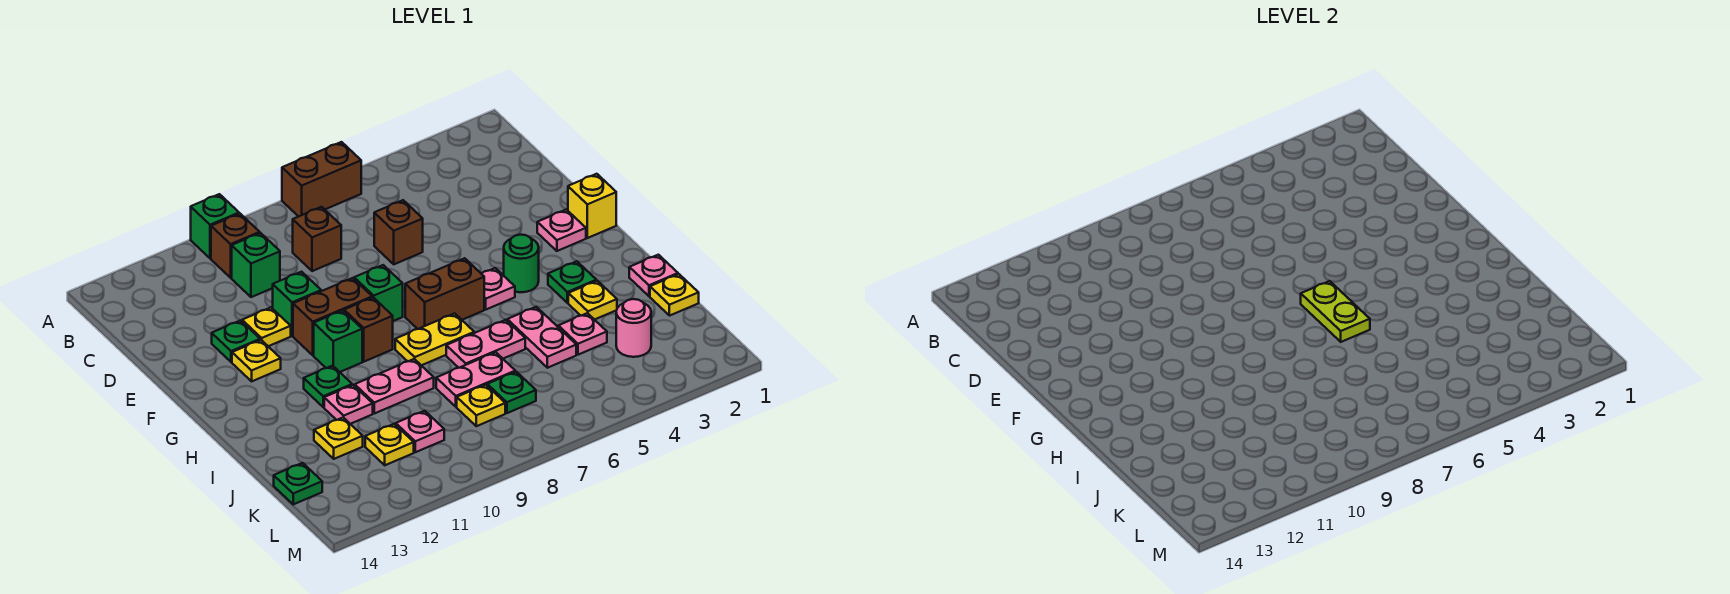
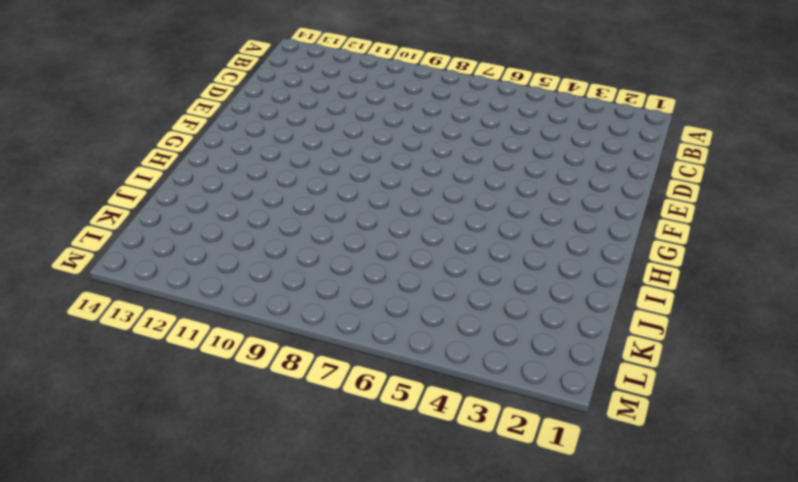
none -> brown 1x2 brick [282,142,361,217]
none -> green 1x1 brick [191,194,239,258]
none -> brown 1x1 brick [211,214,260,278]
none -> brown 1x1 brick [293,207,341,271]

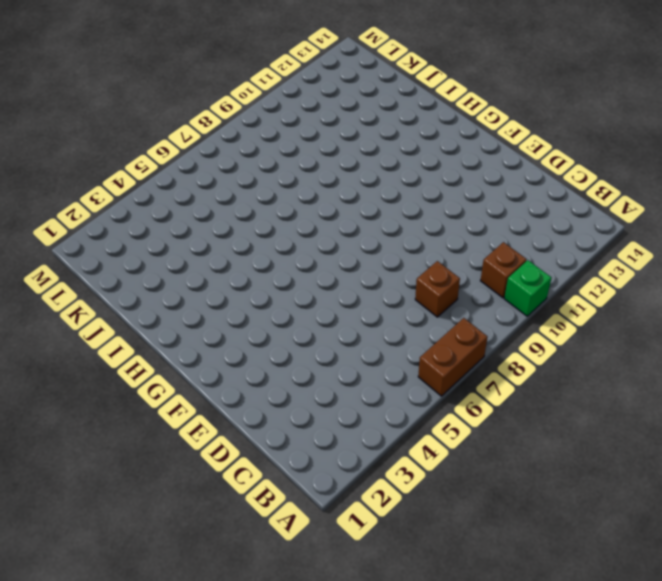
none -> green 1x1 brick [232,233,280,297]
none -> brown 1x1 brick [374,200,423,264]
none -> green 1x1 brick [273,272,321,336]
none -> yellow 1x1 plate [242,308,291,346]

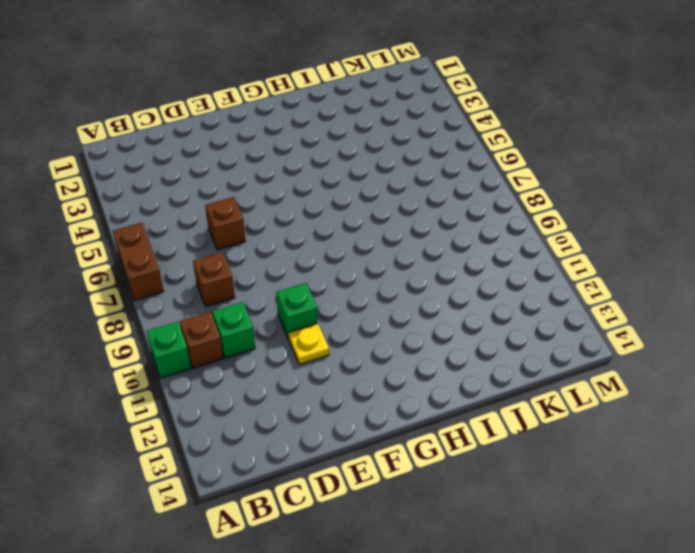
none -> green 1x1 plate [212,320,260,362]
none -> yellow 1x1 brick [568,174,616,238]
none -> pink 1x1 plate [537,209,586,251]
none -> green 1x1 brick [354,265,403,321]

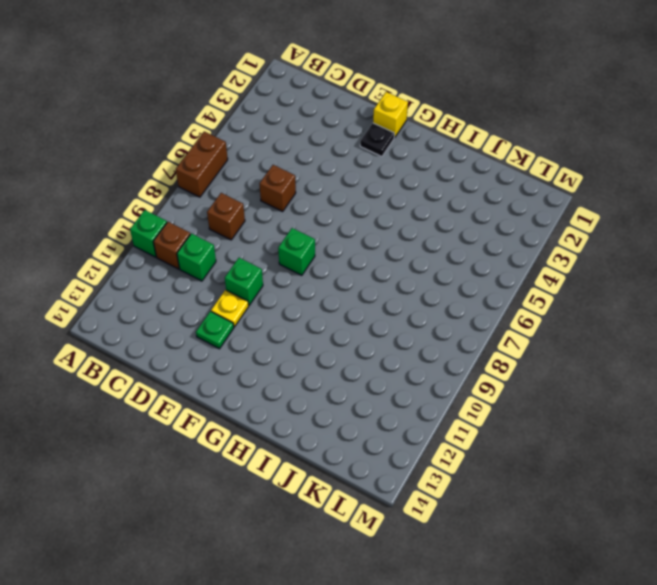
black 1x1 plate [360,123,394,156] -> pink 1x1 plate [537,209,586,251]
none -> brown 1x2 brick [293,278,372,355]
none -> yellow 1x1 plate [232,340,281,381]
none -> green 1x1 round brick [504,235,539,292]
none -> pink 1x1 plate [482,268,515,309]

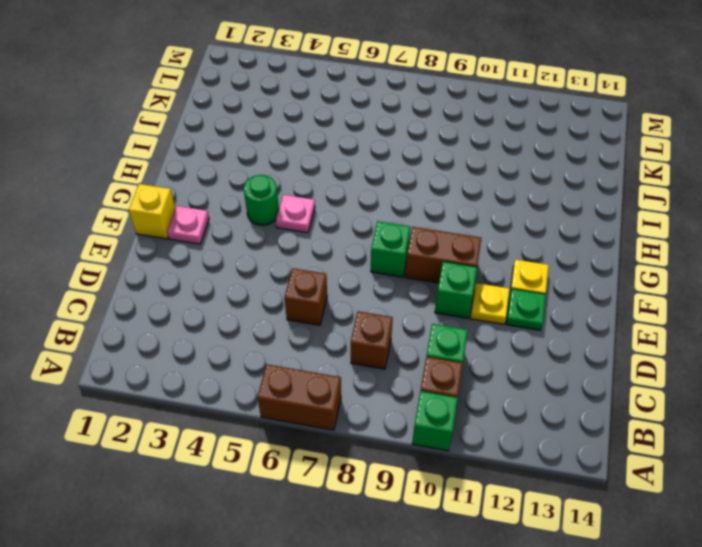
none -> brown 1x2 brick [405,258,484,329]
none -> brown 1x1 brick [344,297,393,362]
none -> green 1x1 brick [314,310,362,372]
none -> green 1x1 plate [548,261,596,303]

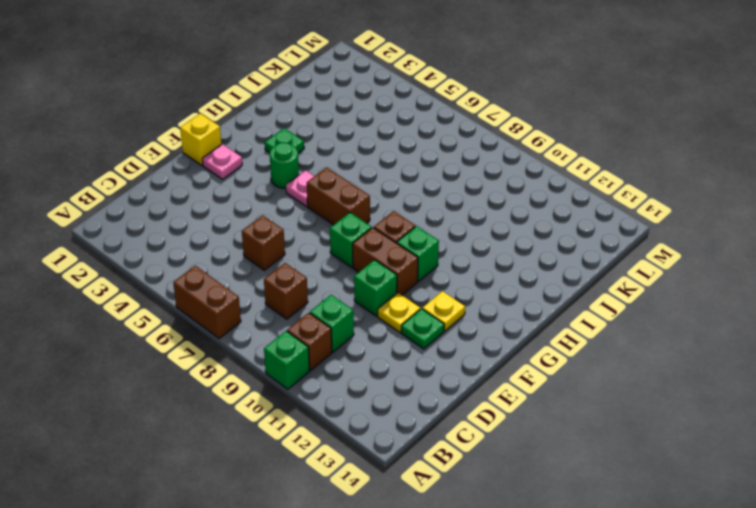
none -> yellow 1x2 plate [395,313,474,365]
none -> green 1x1 plate [304,366,352,407]
none -> pink 1x1 plate [629,255,678,296]
none -> yellow 1x1 plate [568,281,617,320]

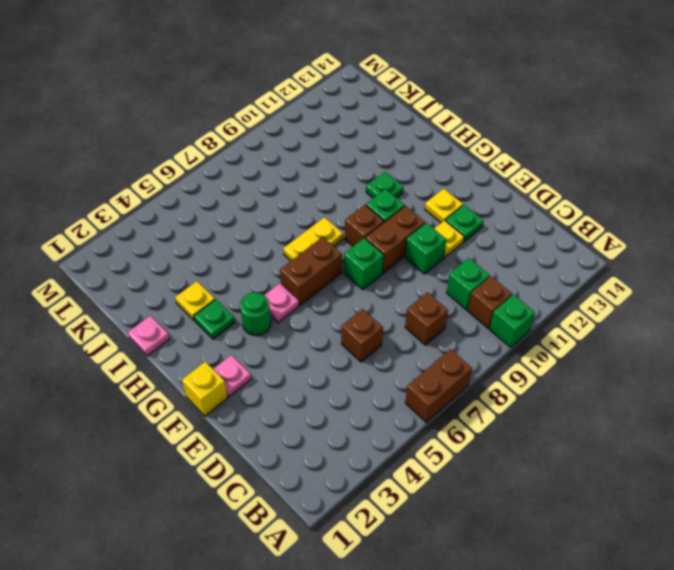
none -> pink 1x2 plate [507,307,576,368]
none -> pink 1x2 plate [446,320,525,368]
none -> pink 1x2 plate [355,359,434,413]
none -> pink 1x1 plate [324,385,373,424]

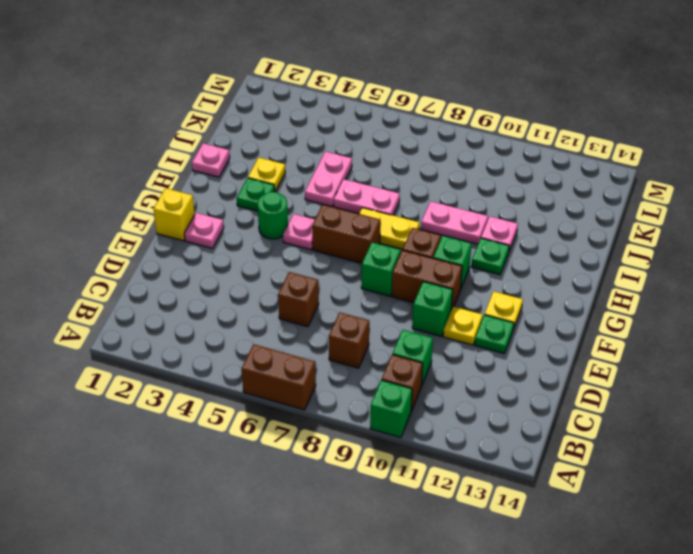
none -> yellow 1x1 plate [650,274,699,316]
none -> pink 1x1 plate [558,313,607,355]
none -> pink 1x2 plate [436,352,515,407]
none -> yellow 1x1 plate [314,418,363,459]

